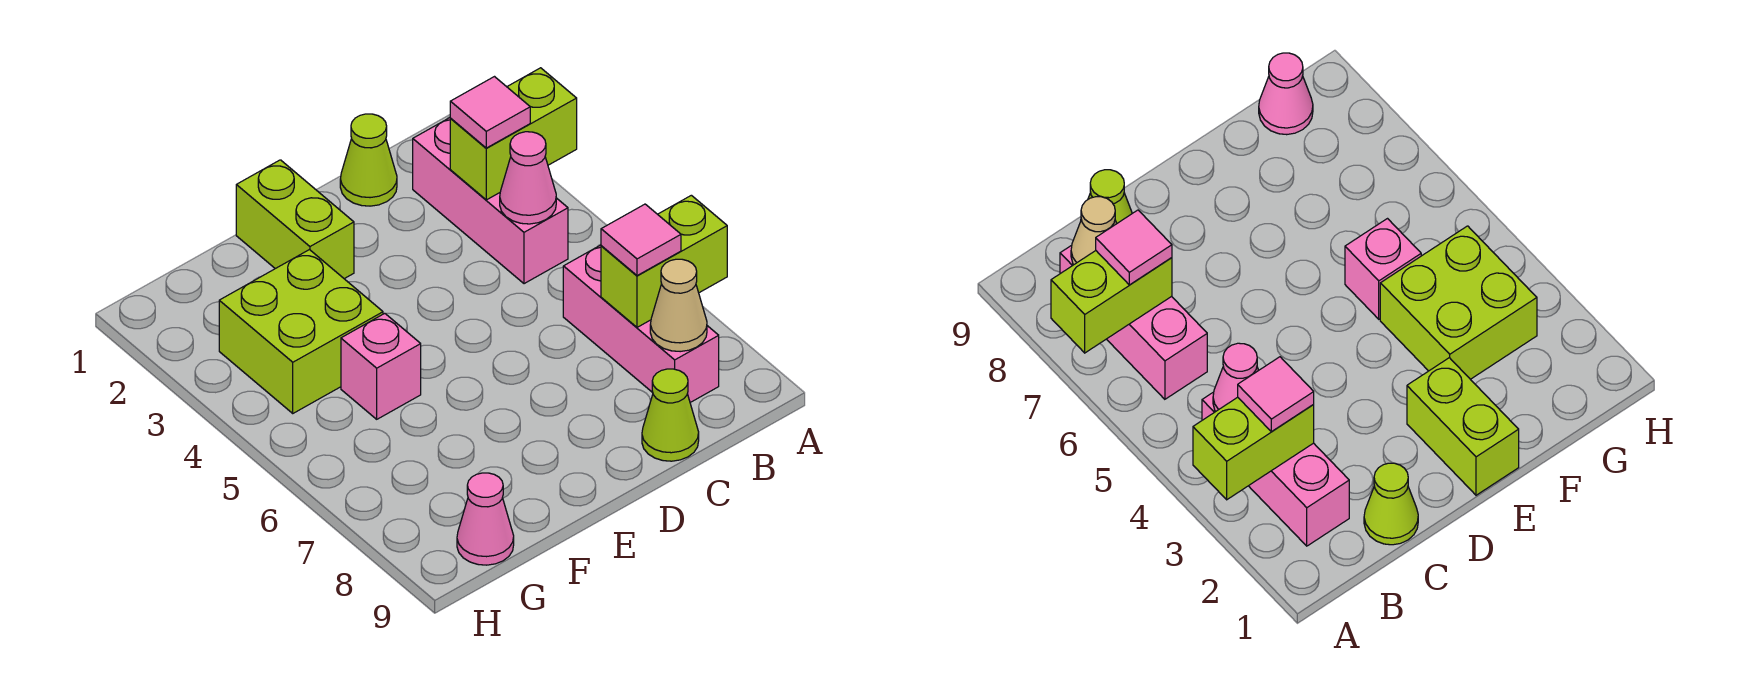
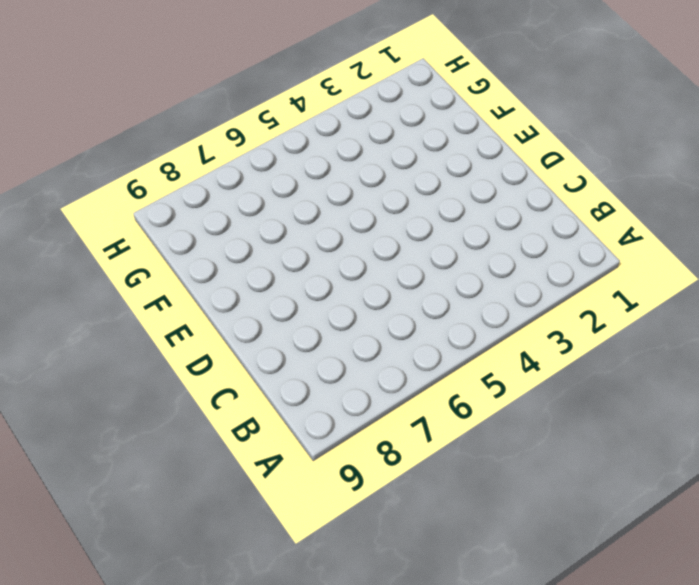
none -> pink 1x3 brick [413,118,568,284]
none -> pink 1x3 brick [563,245,719,402]
none -> lime 1x1 cone [340,114,397,206]

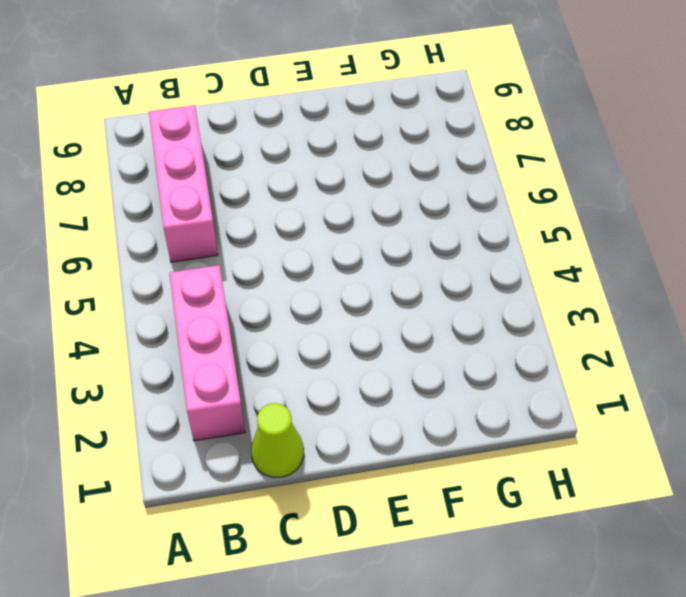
none -> lime 1x1 cone [642,369,699,461]
none -> lime 1x2 brick [236,160,354,279]
none -> lime 2x2 brick [219,250,383,413]

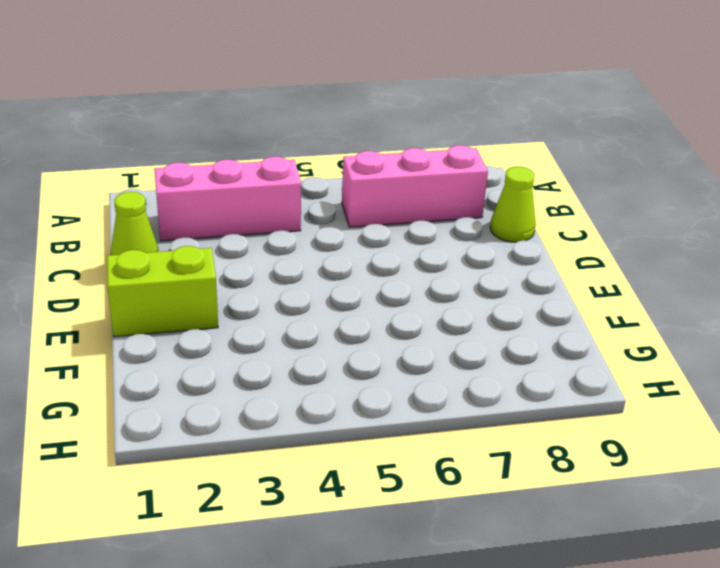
none -> lime 2x2 brick [219,250,383,413]
none -> pink 1x1 brick [341,313,421,419]
none -> pink 1x1 cone [457,473,514,565]

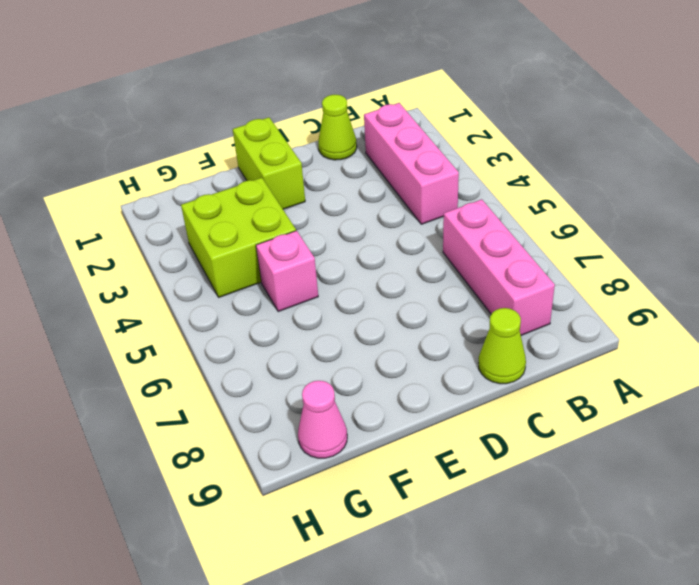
none -> lime 1x2 brick [450,68,577,200]
none -> lime 1x2 brick [601,195,727,327]
none -> pink 1x1 cone [500,132,556,224]

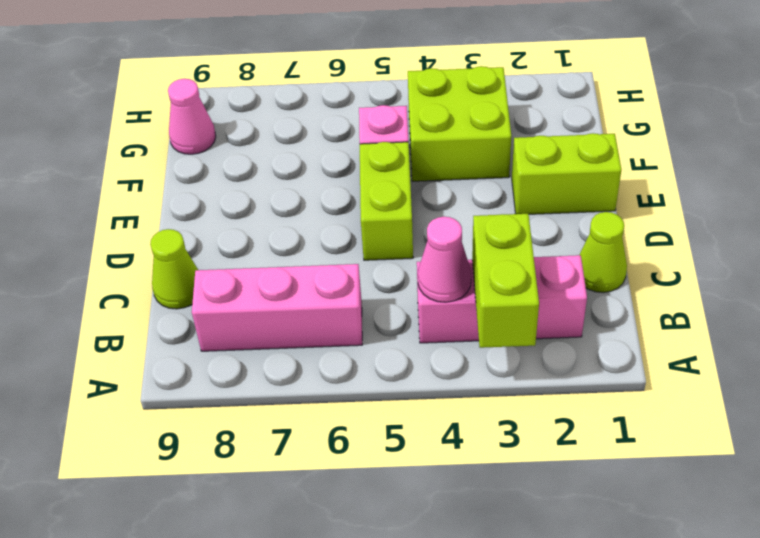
lime 1x2 brick [360,142,413,260] -> lime 1x2 brick moved to [601,195,727,327]
none -> tan 1x1 cone [650,259,707,352]
none -> pink 1x1 tile [450,77,530,148]
none -> pink 1x1 tile [601,204,681,276]

